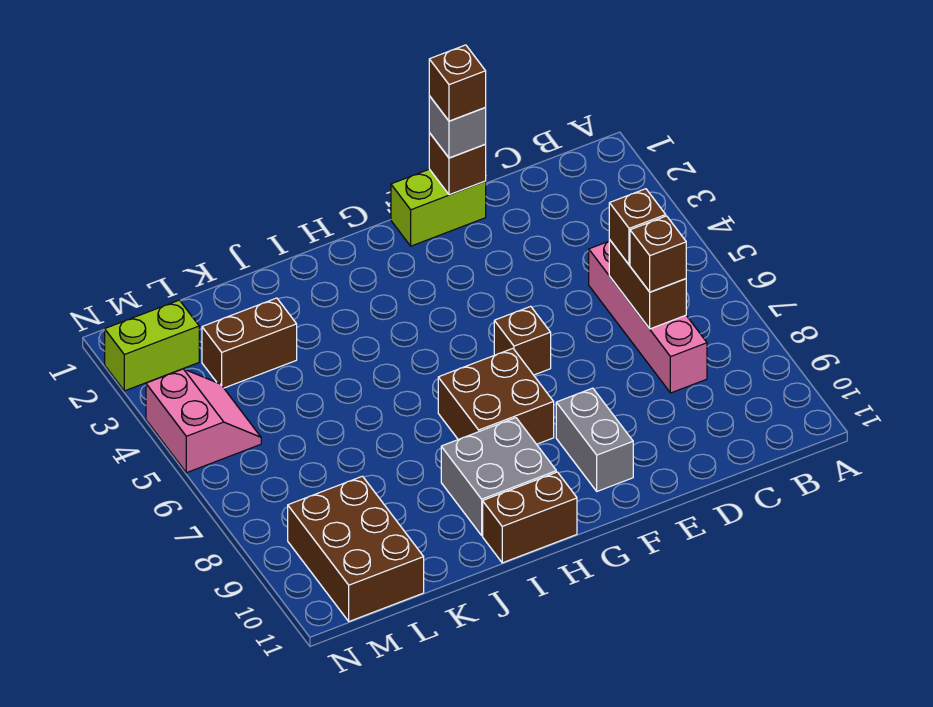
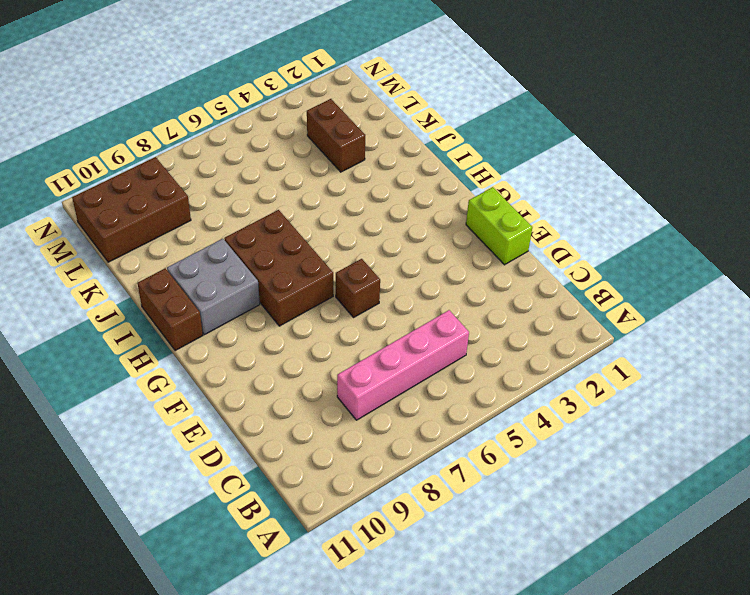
brown 2x3 brick [224,210,333,326] -> brown 2x2 brick [438,348,554,444]
none -> grey 1x2 brick [556,388,633,491]
none -> lime 1x2 brick [105,300,199,391]
none -> pink 2x2 slope [146,369,261,473]

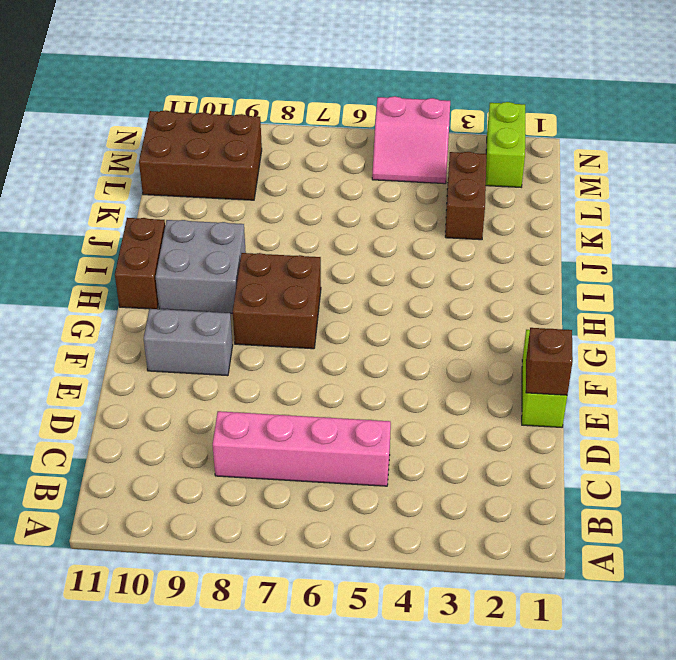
none -> brown 1x1 brick [494,306,551,375]
none -> brown 1x2 brick [609,240,686,329]
none -> brown 1x1 brick [609,189,666,265]

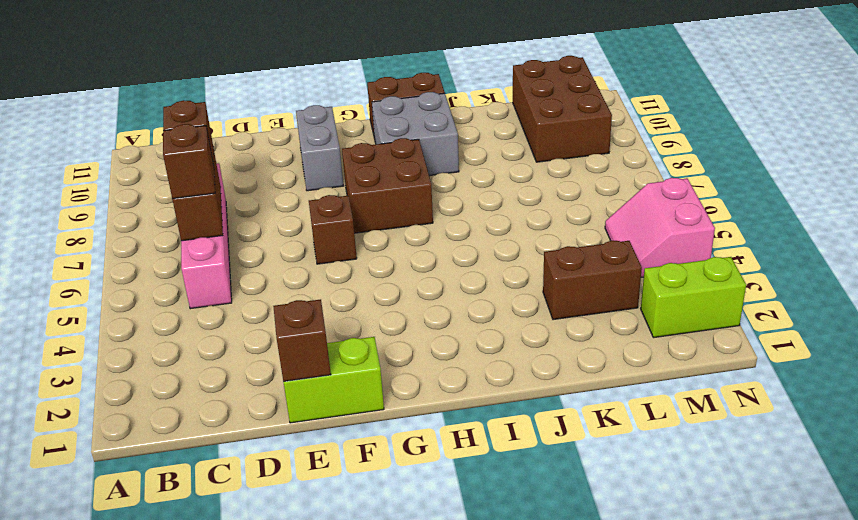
none -> grey 1x1 brick [429,96,486,158]
none -> brown 1x1 brick [429,45,486,121]

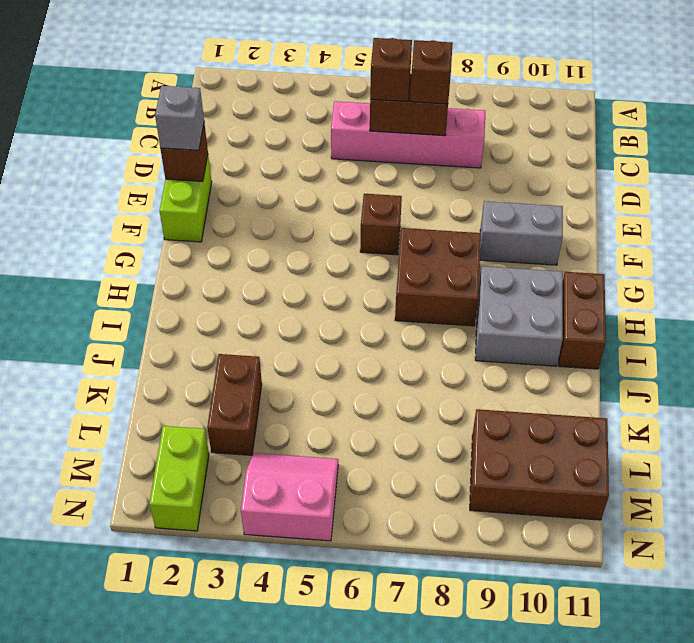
none -> brown 1x1 brick [429,45,486,121]

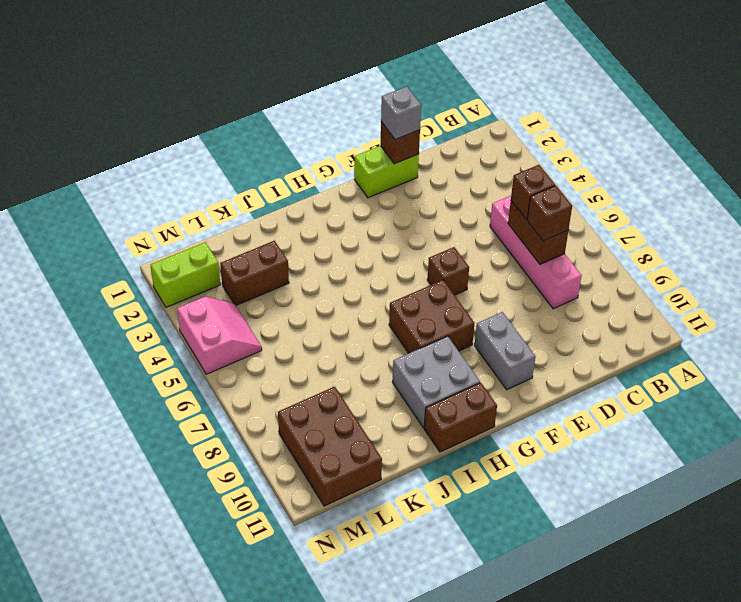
none -> brown 1x1 brick [429,45,486,121]

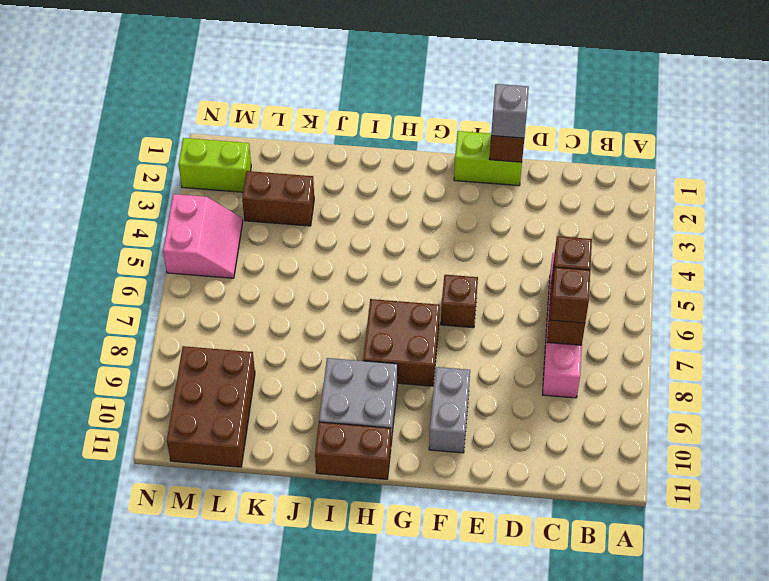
none -> brown 1x1 brick [429,45,486,121]

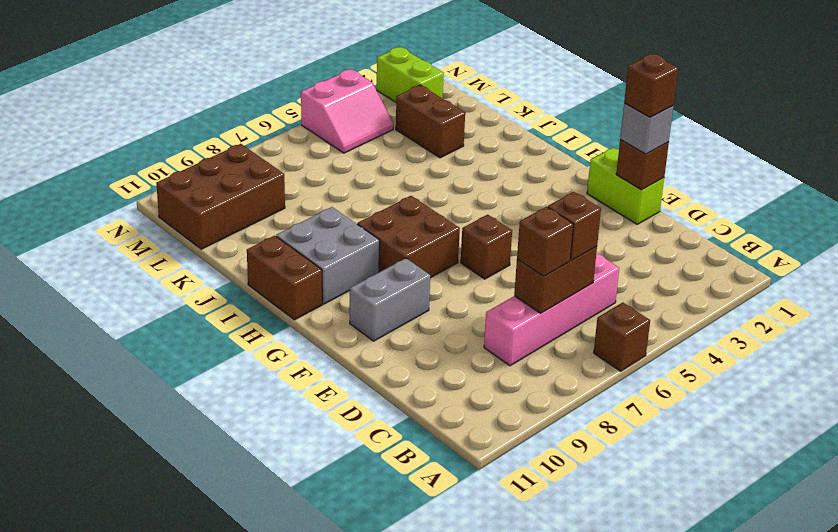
brown 1x1 brick [594,302,650,371] -> none

